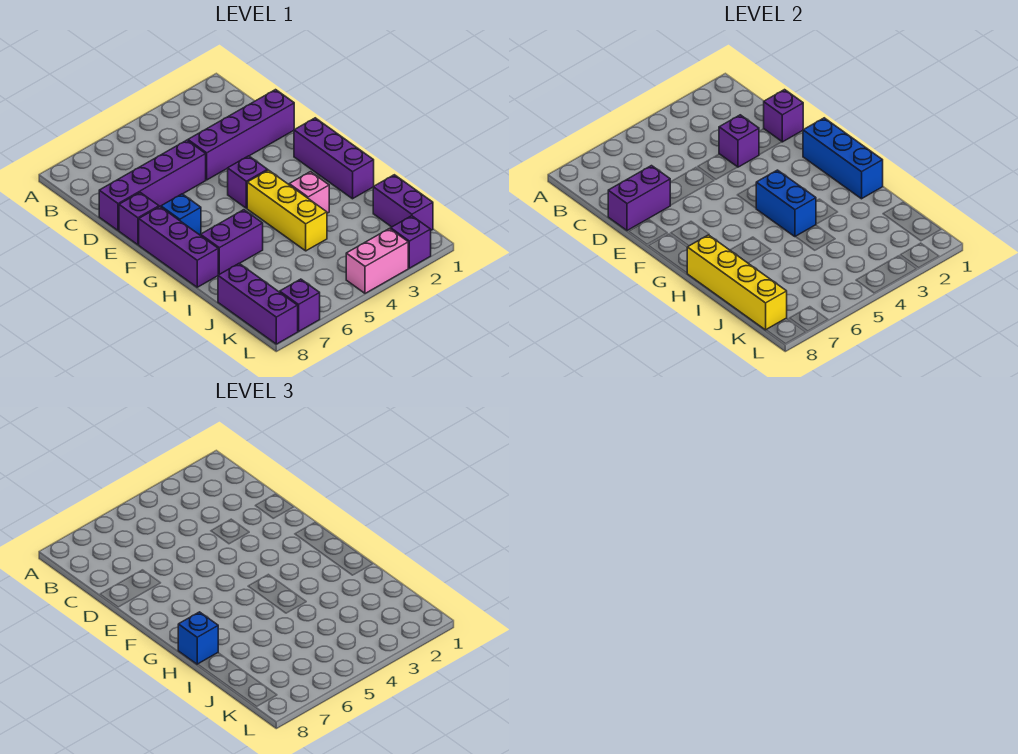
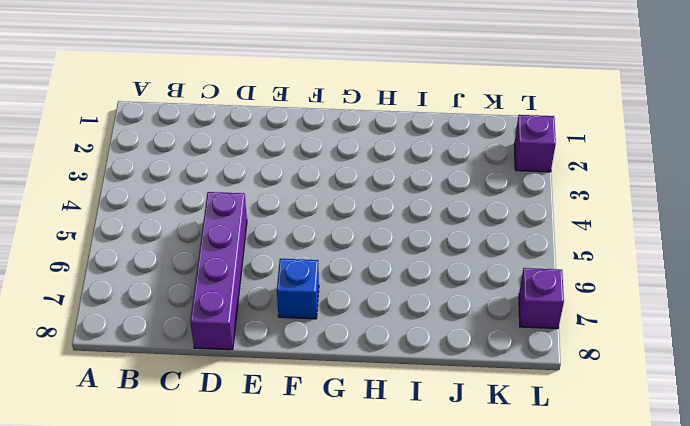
none -> purple 1x4 brick [188,90,294,180]
none -> purple 1x1 brick [119,193,159,245]
none -> purple 1x3 brick [294,118,374,199]

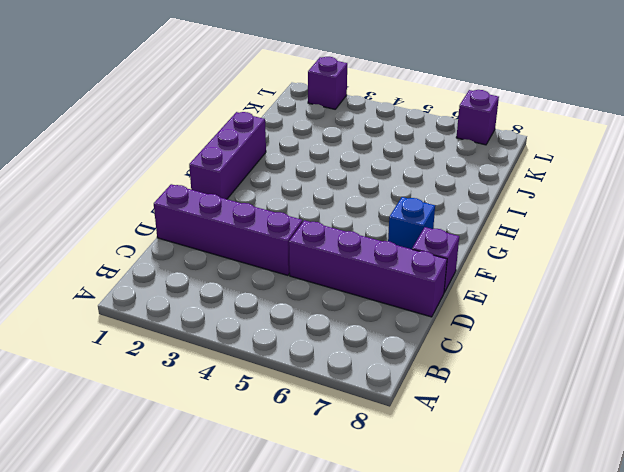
none -> purple 1x1 brick [228,156,268,208]
none -> purple 1x3 brick [139,207,218,287]
none -> yellow 1x3 brick [247,170,327,251]

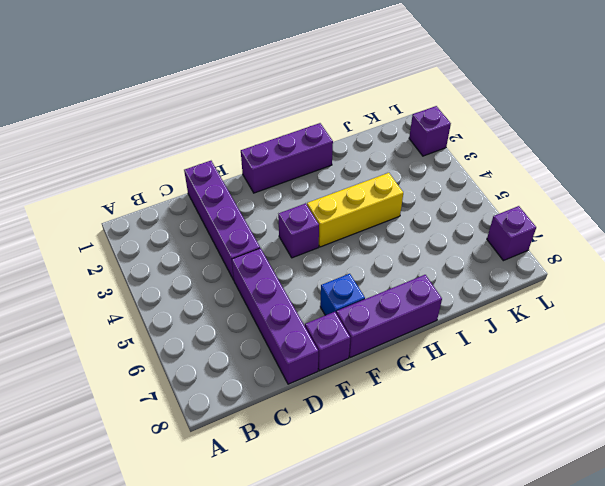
none -> pink 1x1 brick [289,172,329,213]
none -> purple 1x2 brick [201,210,263,274]
none -> purple 1x2 brick [373,175,433,230]

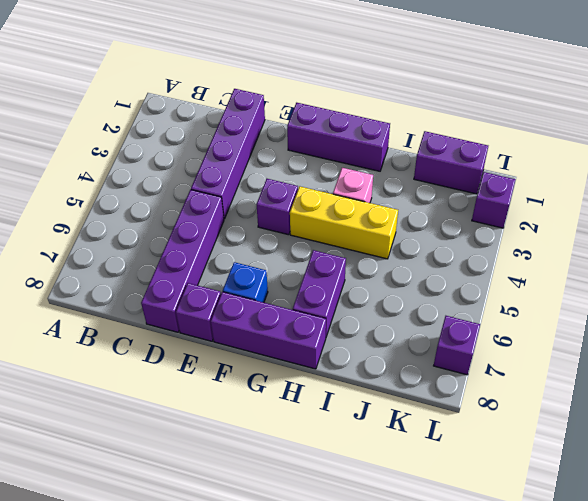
none -> purple 1x3 brick [218,263,298,344]
none -> pink 1x2 brick [346,229,408,293]
none -> purple 1x1 brick [764,90,803,142]

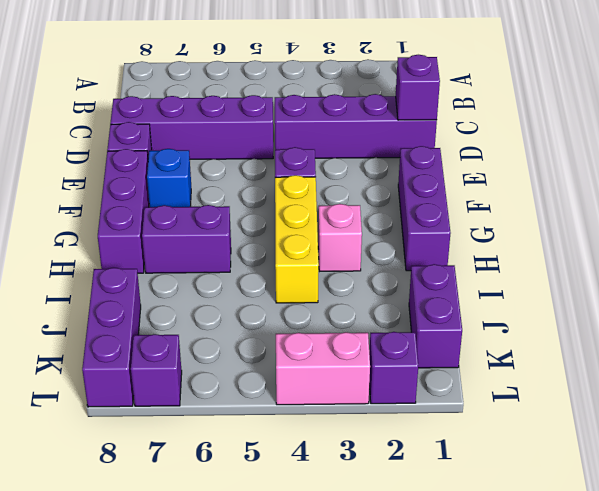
none -> purple 1x1 brick [719,115,759,167]
none -> purple 1x2 brick [608,166,670,231]
none -> blue 1x3 brick [803,118,883,199]

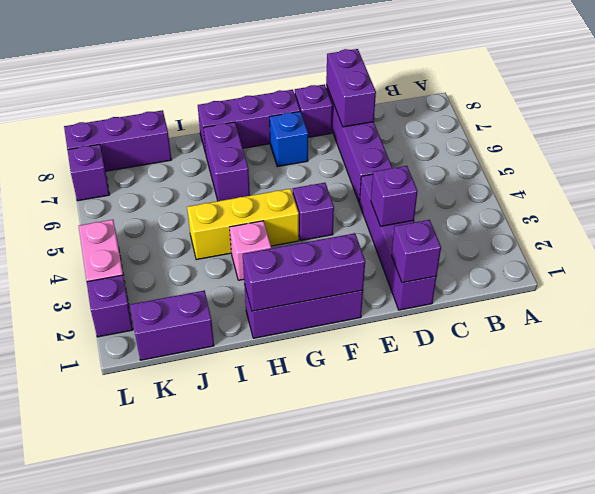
purple 1x3 brick [243,233,365,311] -> blue 1x3 brick [803,118,883,199]
none -> blue 1x2 brick [756,170,816,237]
none -> yellow 1x4 brick [687,235,787,330]
none -> blue 1x1 brick [178,612,218,664]

